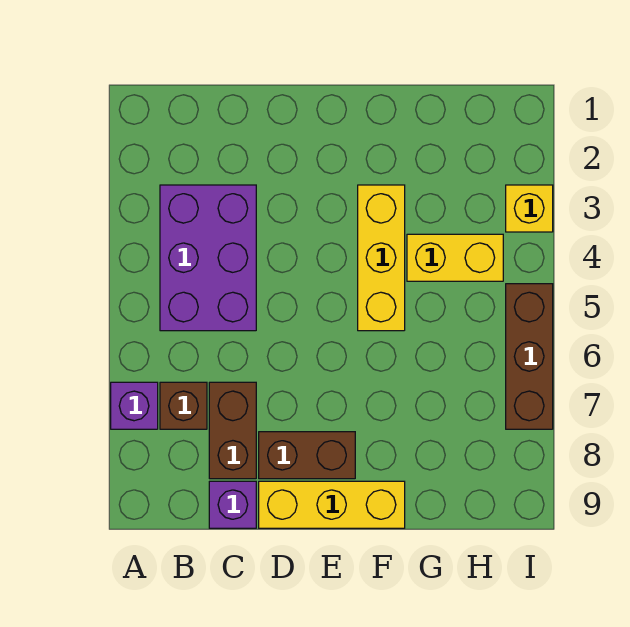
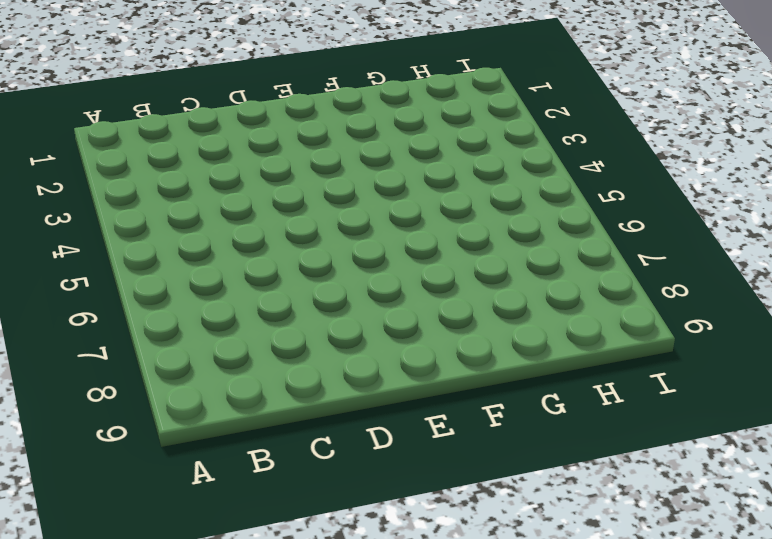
none -> purple 1x1 brick [111,382,158,429]
none -> purple 2x3 brick [160,185,256,331]

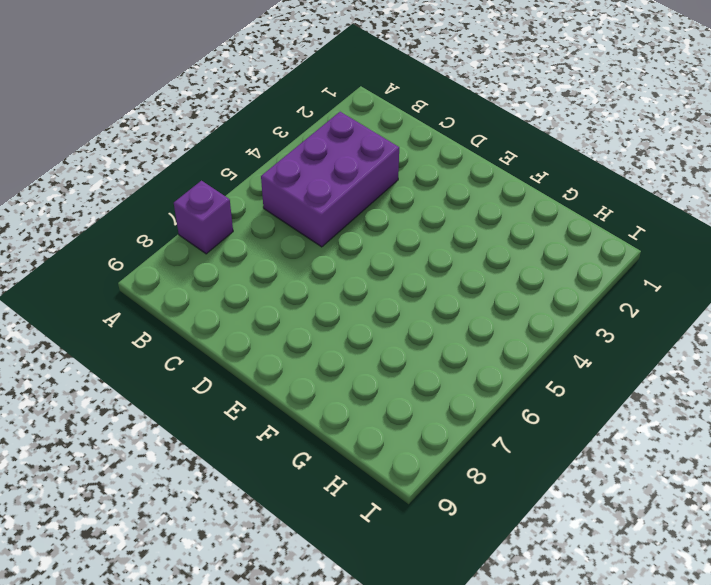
none -> brown 1x1 brick [160,382,207,429]
none -> brown 1x2 brick [209,382,256,479]

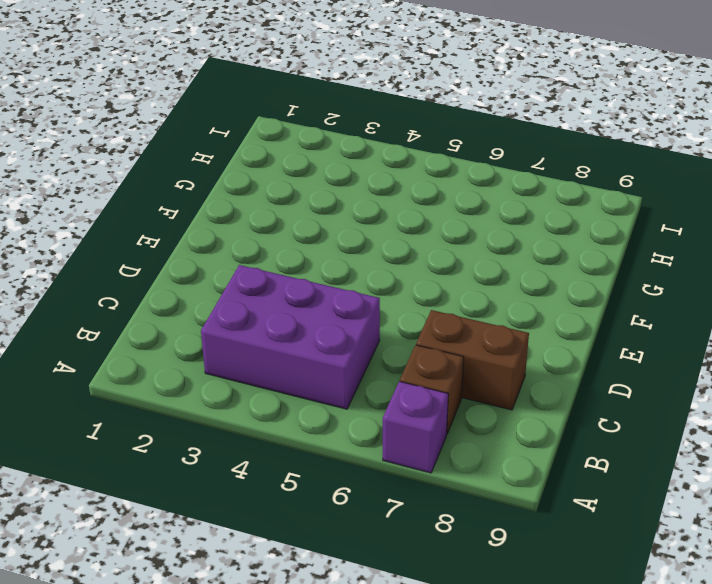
none -> purple 1x1 brick [209,481,256,528]
none -> brown 1x2 brick [259,432,355,479]

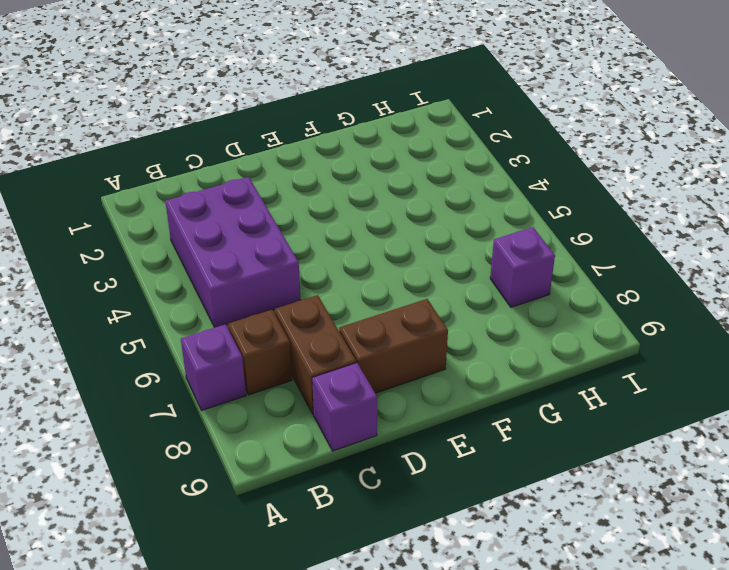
purple 1x1 brick [490,227,555,307] -> none
none -> yellow 1x3 brick [259,481,405,528]
none -> yellow 1x3 brick [358,185,405,331]

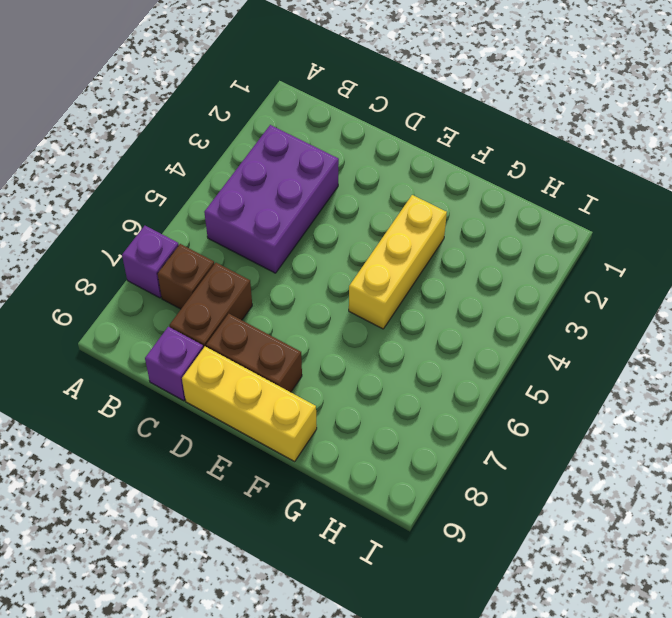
none -> yellow 1x2 brick [407,234,503,281]
none -> yellow 1x1 brick [506,185,553,232]

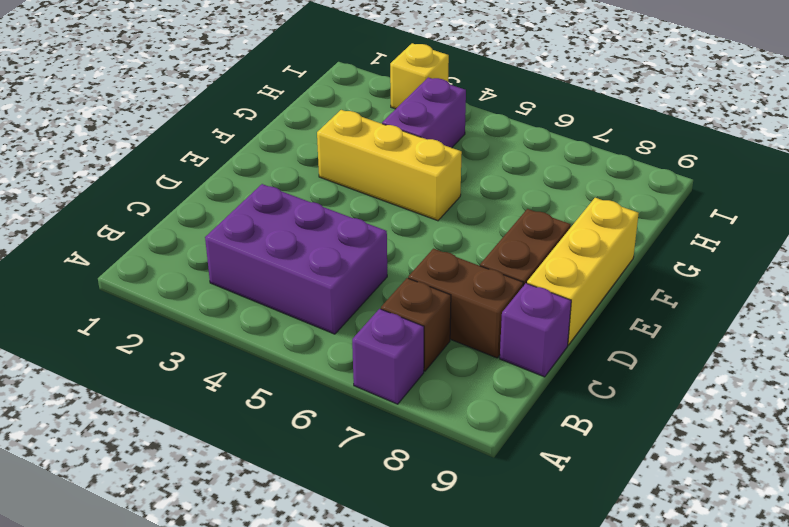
purple 1x2 brick [382,77,466,148] -> yellow 1x2 brick [407,234,503,281]
none -> brown 1x3 brick [506,284,553,429]

